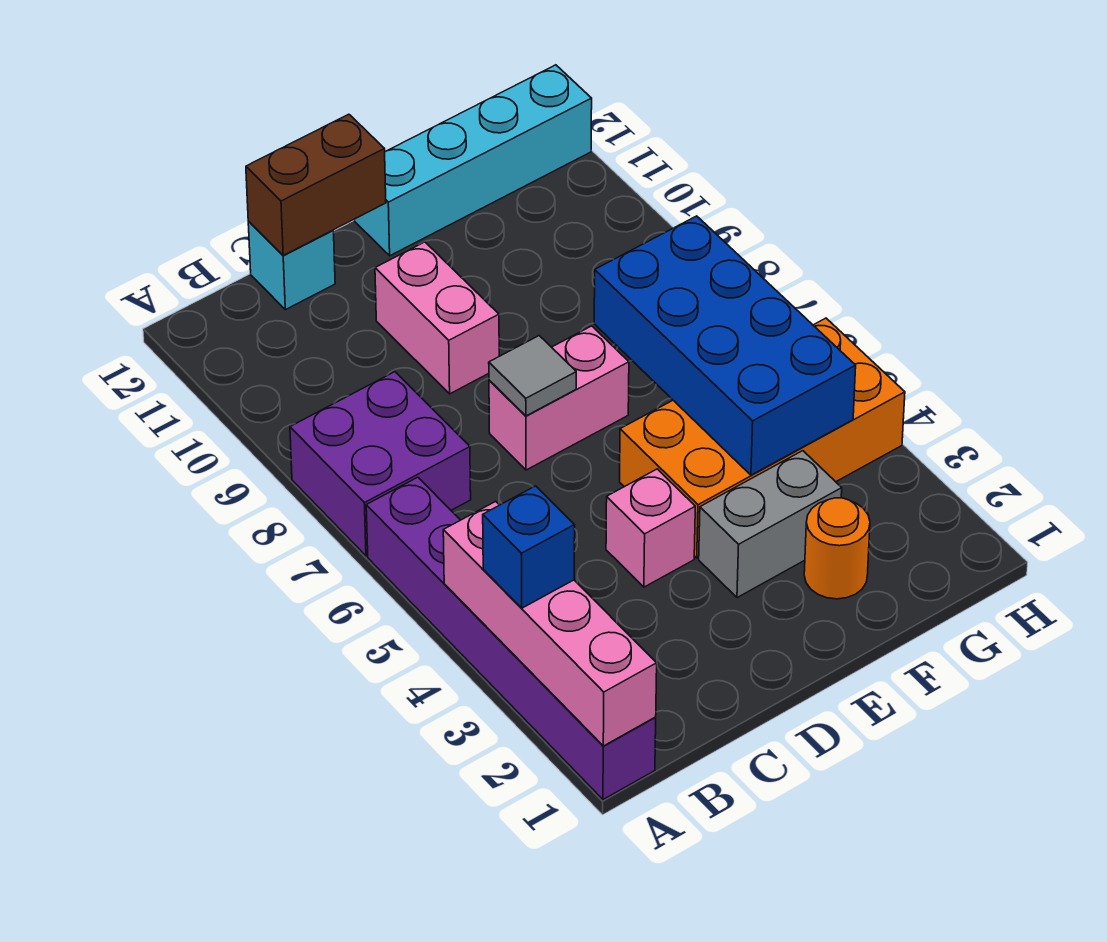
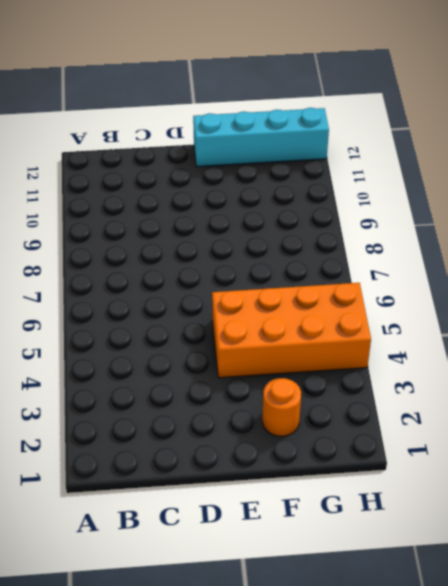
none -> purple 1x6 brick [366,477,656,800]
none -> purple 2x2 brick [290,372,471,556]
none -> cyan 1x1 brick [248,222,335,310]

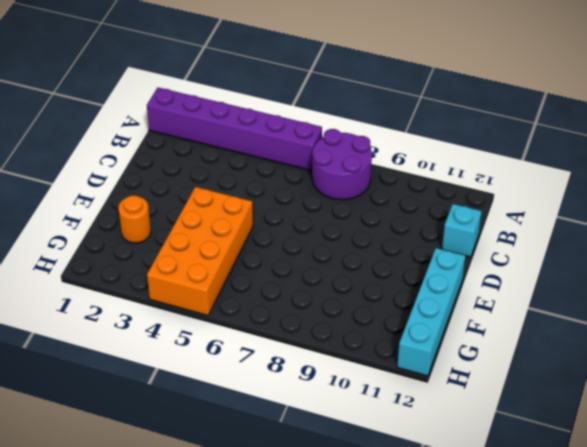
purple 2x2 round brick [312,129,372,200] -> purple 2x2 brick [290,372,471,556]
none -> pink 1x1 brick [606,469,695,587]
none -> pink 1x2 brick [489,326,629,470]
none -> pink 1x2 brick [375,242,499,394]

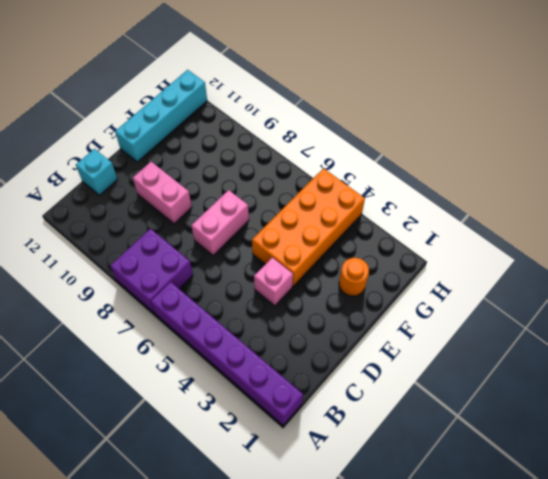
none -> grey 1x2 brick [699,451,842,598]
none -> pink 1x4 brick [443,501,657,746]
none -> brown 1x2 brick [246,114,386,255]

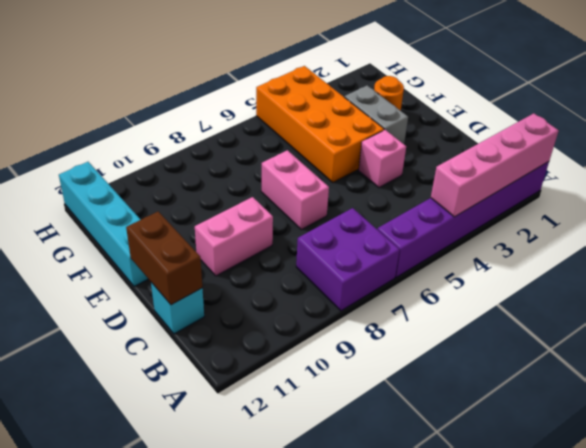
none -> grey 1x1 tile [489,336,576,416]
none -> blue 2x4 brick [594,216,856,475]
none -> blue 1x1 brick [483,486,575,608]

